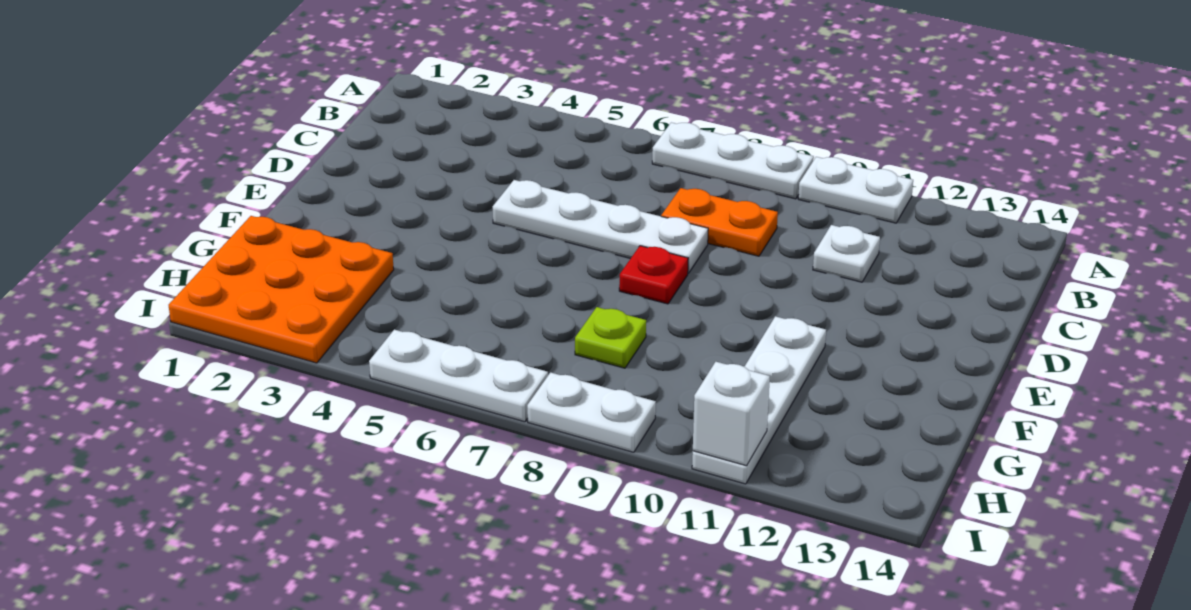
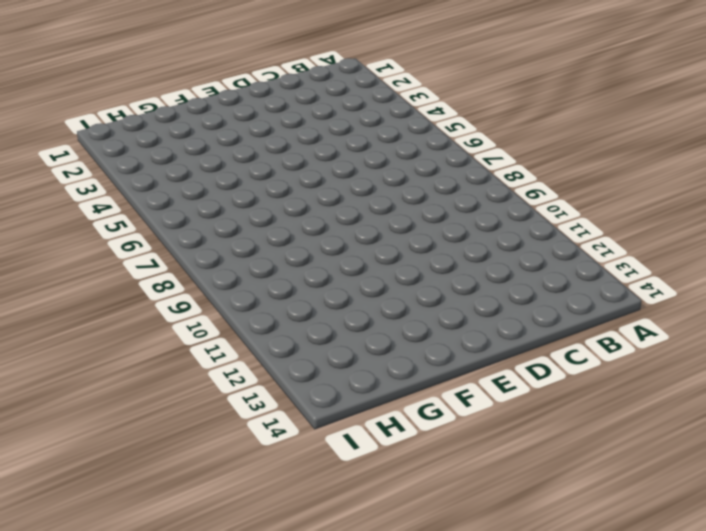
none -> white 1x3 plate [652,122,814,199]
none -> white 1x2 plate [798,157,913,223]
none -> orange 1x2 plate [661,188,778,256]

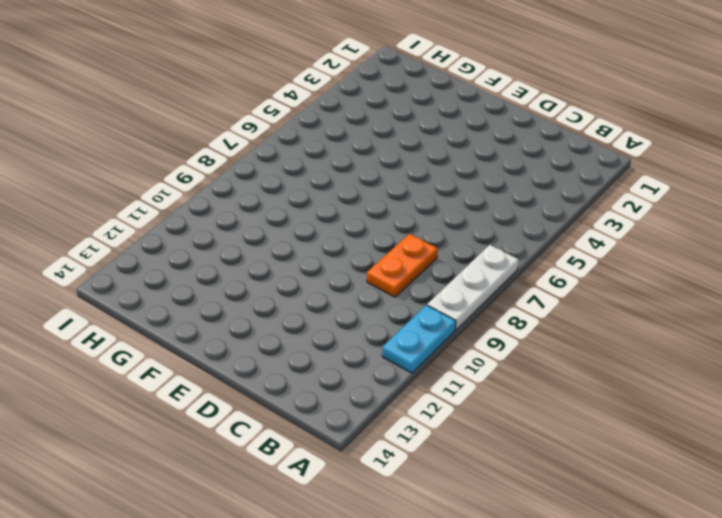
cyan 1x2 plate [382,305,456,373] -> white 1x2 plate [798,157,913,223]
none -> white 1x1 plate [813,225,880,282]
none -> white 1x4 plate [493,180,708,273]
none -> red 1x1 plate [619,246,688,304]

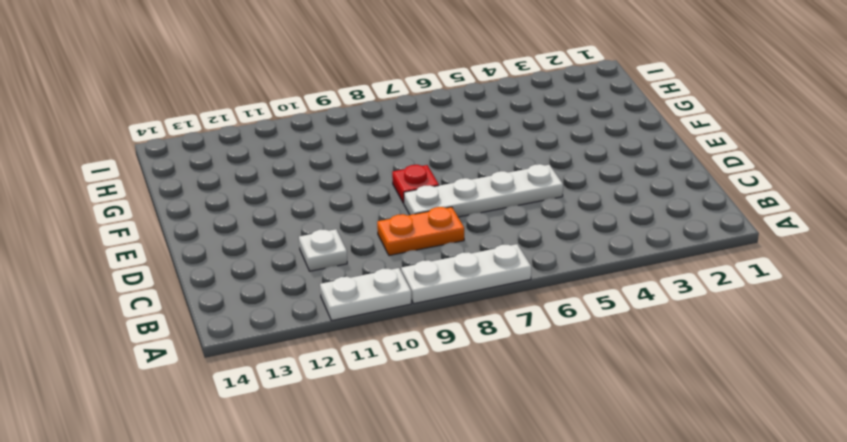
none -> white 1x4 plate [692,316,826,484]
none -> orange 3x3 plate [169,216,394,363]
none -> lime 1x1 plate [575,307,646,368]

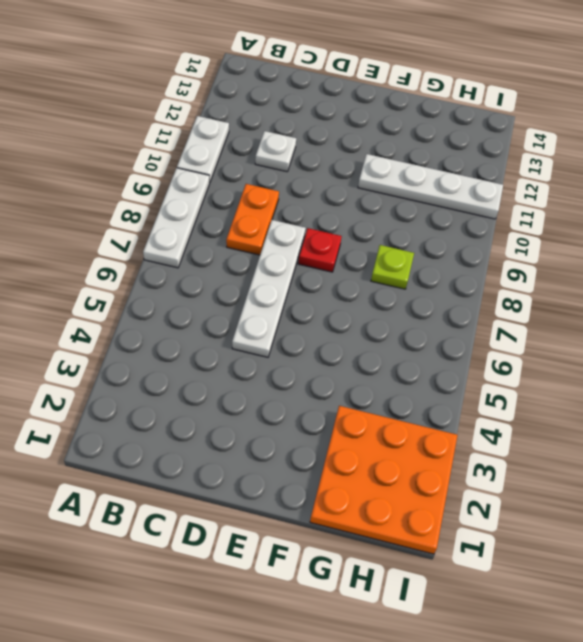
none -> white 1x3 plate [369,329,548,422]
none -> white 1x2 plate [527,372,656,452]
none -> white 1x1 brick [693,362,770,466]

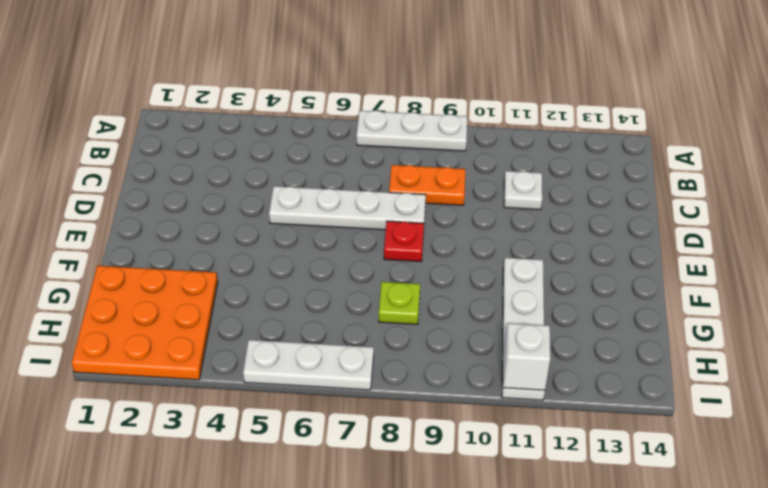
none -> white 1x2 plate [798,157,913,223]
none -> white 1x2 plate [527,372,656,452]

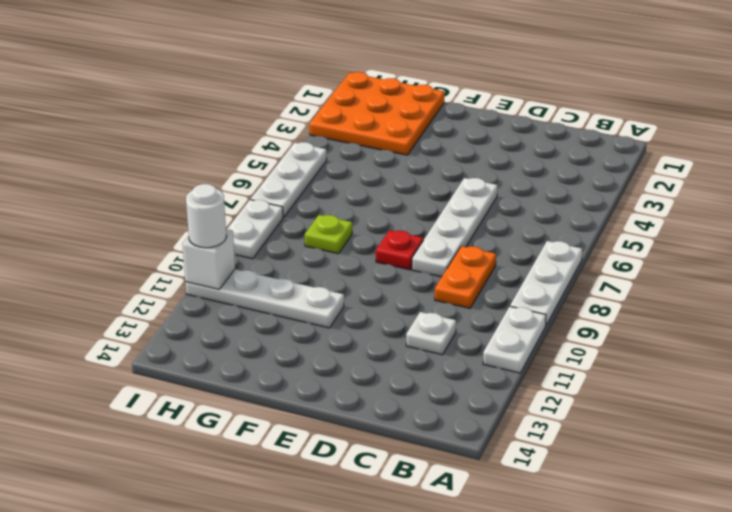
white 1x1 round brick [186,184,226,248] -> none

